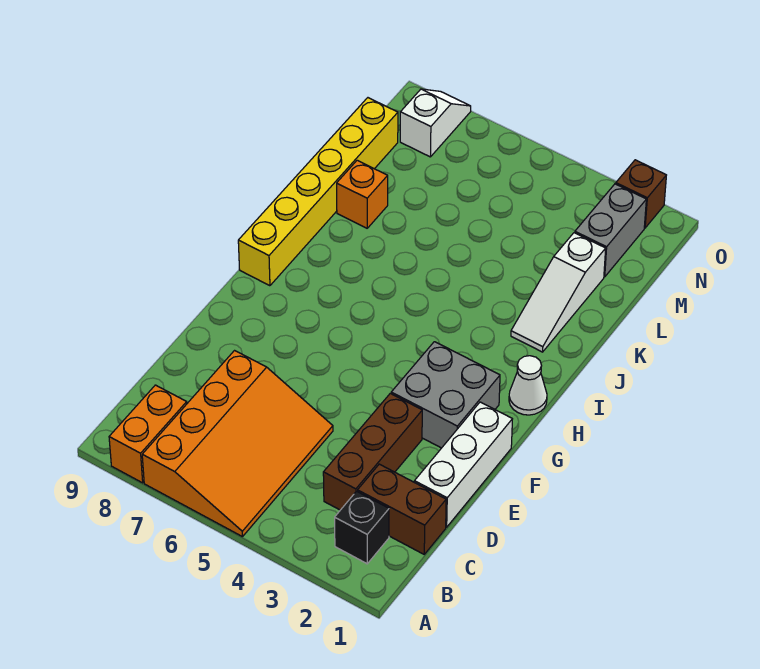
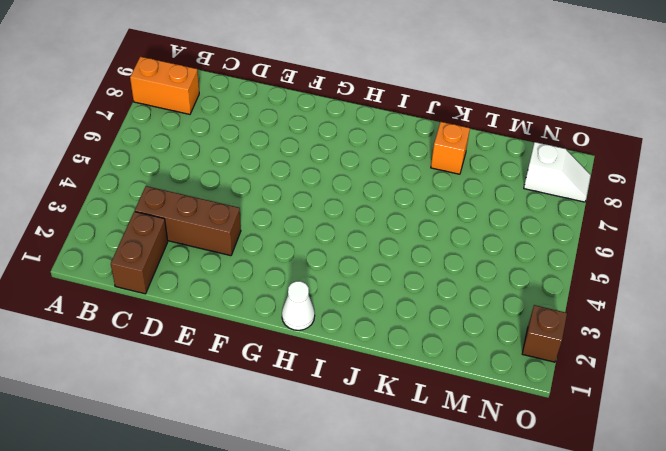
none -> orange 3x4 slope [142,351,333,537]
none -> black 1x1 brick [335,491,389,564]
none -> white 1x3 brick [414,402,512,527]

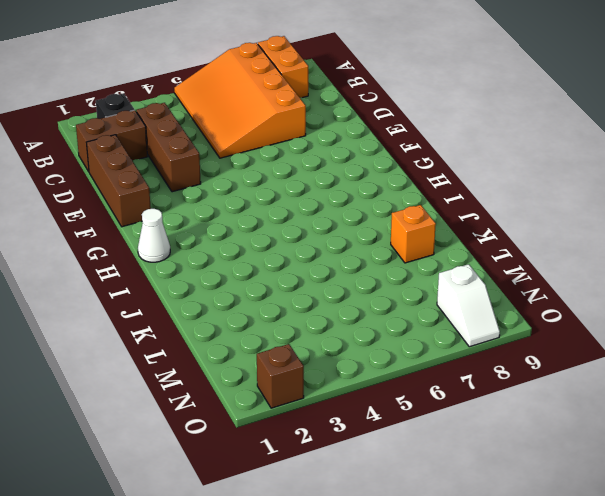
brown 1x3 brick [87,135,151,227] -> white 1x3 brick [414,402,512,527]
none -> grey 2x2 brick [391,342,500,448]
none -> yellow 1x6 brick [238,98,398,286]
none -> white 1x3 slope [511,233,606,352]

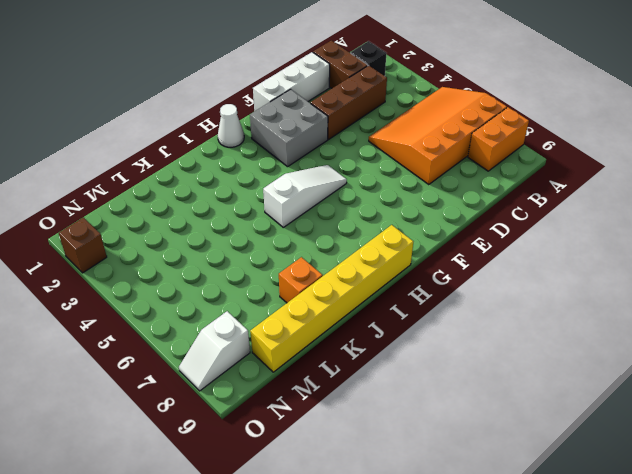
white 1x3 slope [263,165,347,227] -> white 1x3 slope moved to [511,233,606,352]
none -> grey 1x2 brick [575,184,646,277]

